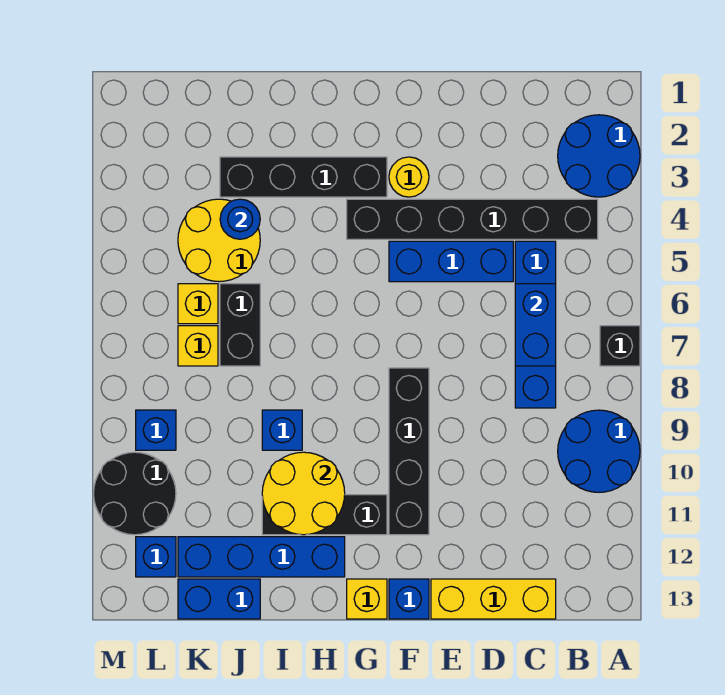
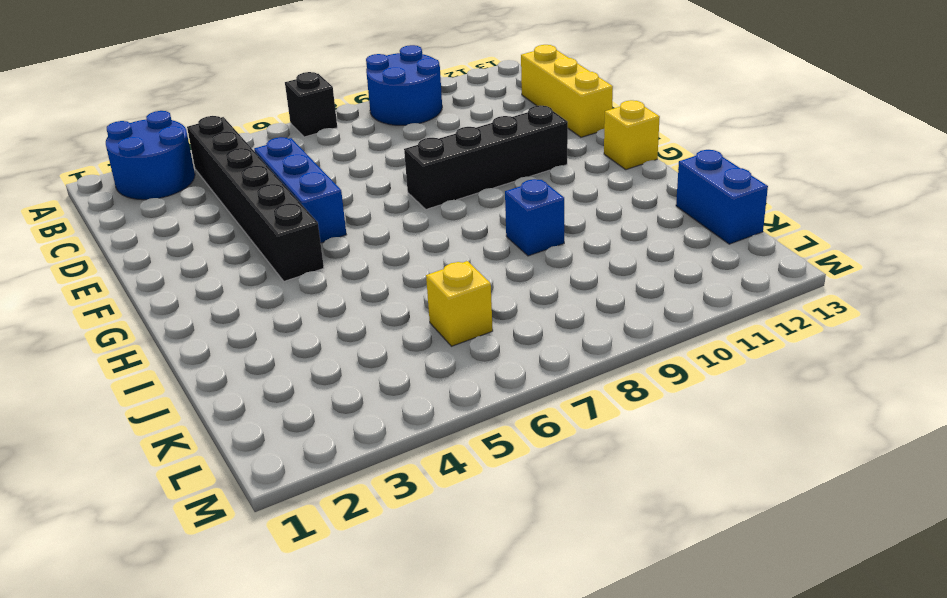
none -> blue 1x4 brick [515,241,556,408]
none -> yellow 1x1 round brick [389,157,429,197]
none -> blue 1x1 brick [389,579,429,619]

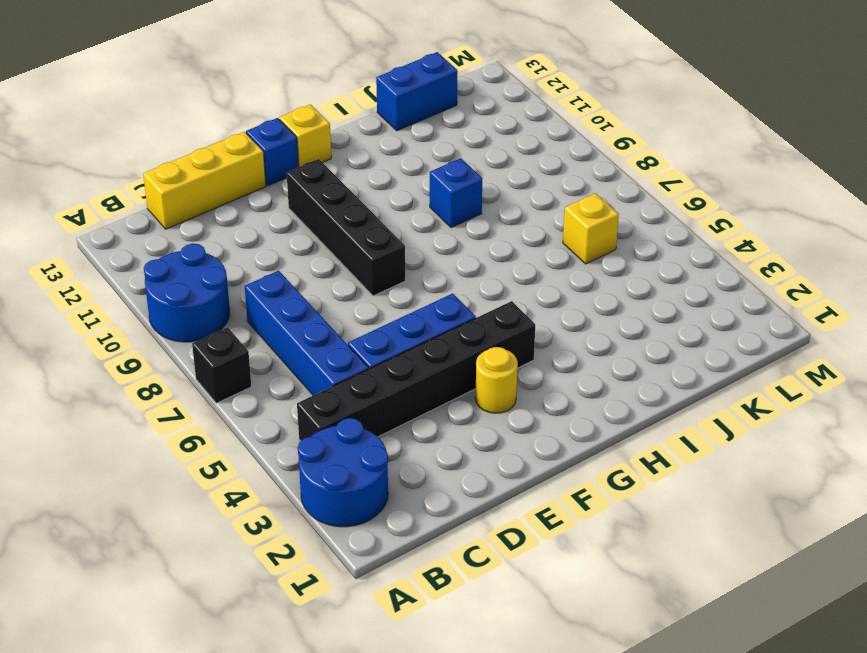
none -> black 1x4 brick [220,157,387,197]
none -> black 1x3 brick [262,495,387,535]
none -> blue 1x4 brick [178,537,345,577]

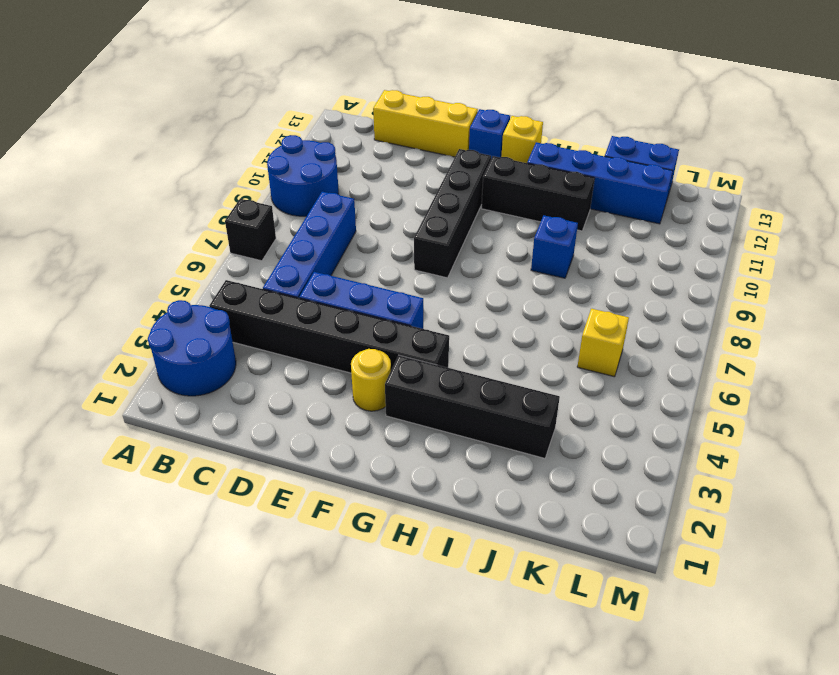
none -> yellow 2x2 round brick [178,199,260,282]
none -> black 1x2 brick [220,284,260,366]
none -> yellow 1x1 brick [178,326,218,366]

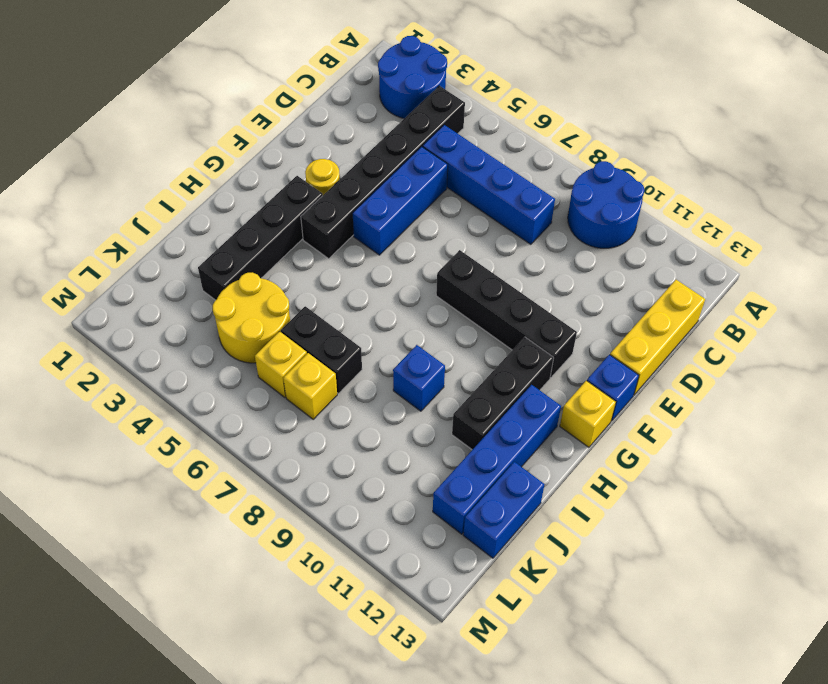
none -> black 1x1 brick [600,326,640,366]
none -> blue 1x1 brick [136,410,176,450]
none -> black 2x2 round brick [94,452,176,535]

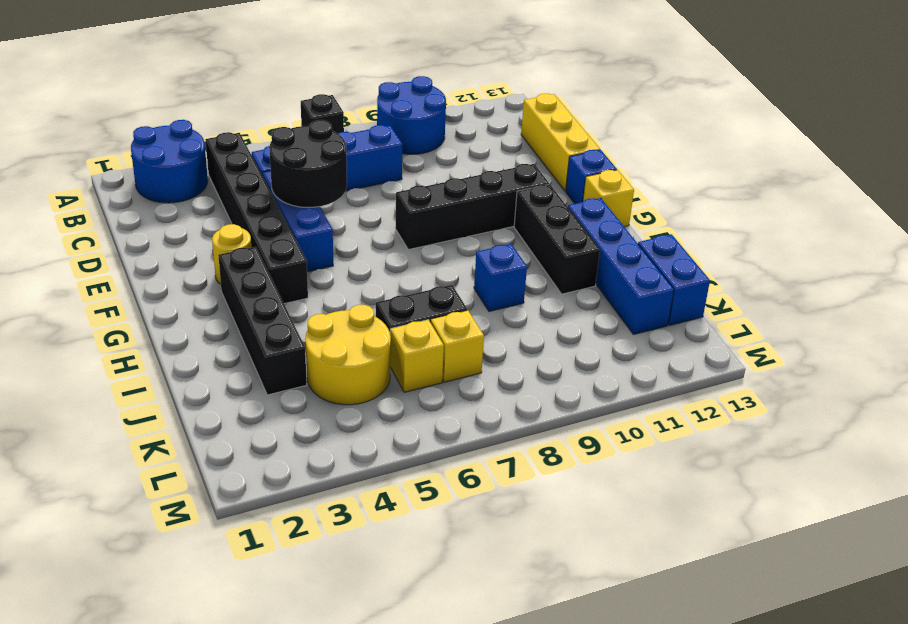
black 2x2 round brick [269,120,347,207] -> black 2x2 round brick moved to [94,452,176,535]
none -> blue 1x1 brick [136,410,176,450]
none -> blue 1x1 brick [136,537,176,577]
none -> blue 1x2 brick [515,284,556,366]

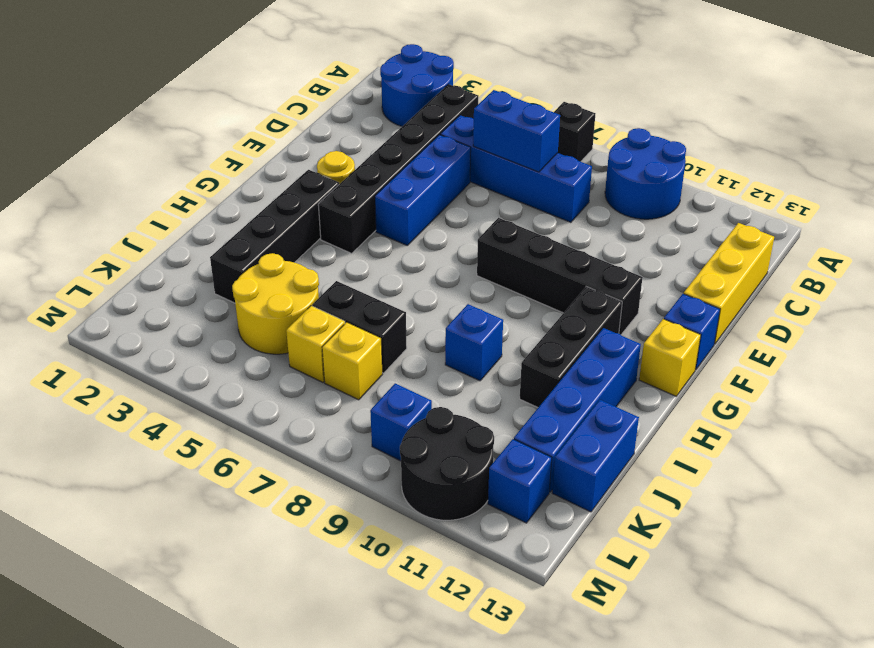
none -> yellow 2x2 round brick [262,452,345,535]
none -> blue 1x1 round brick [220,199,260,239]

